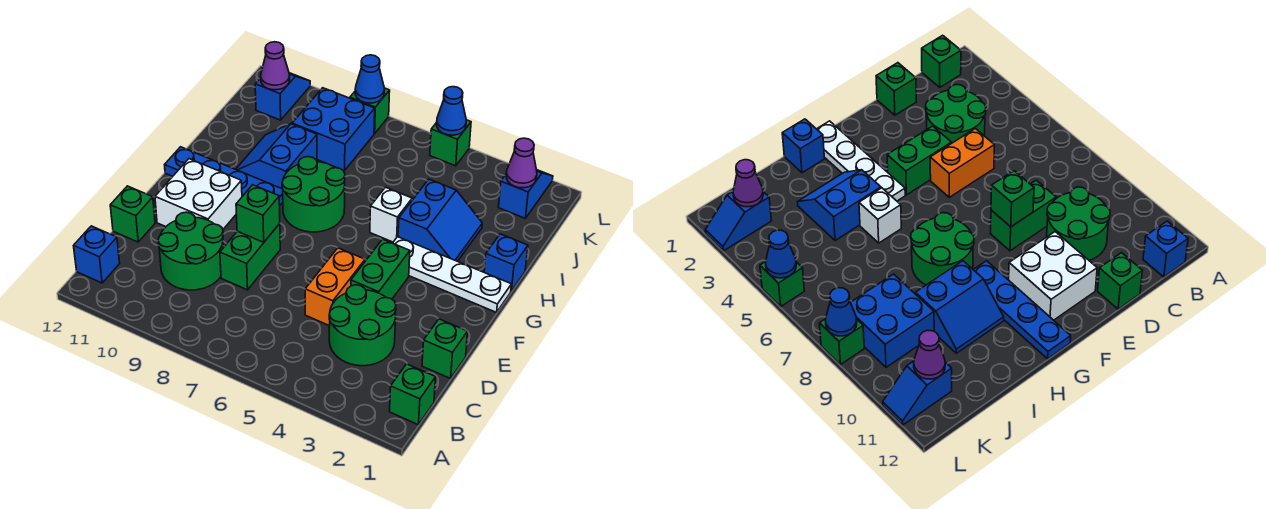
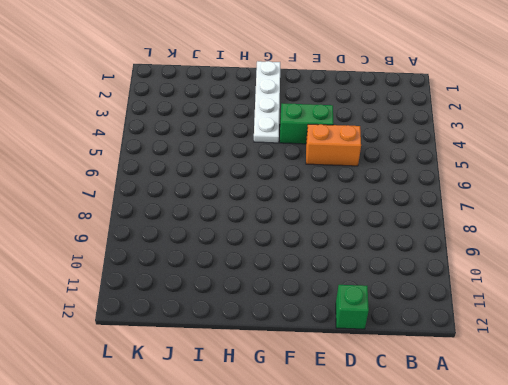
none -> green 1x1 brick [390,364,436,424]
none -> blue 1x1 brick [74,226,120,283]
none -> green 2x2 round brick [329,285,396,366]

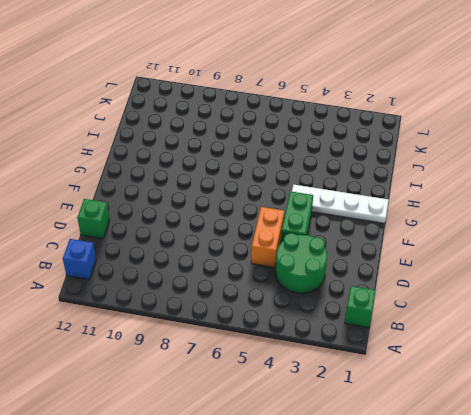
none -> green 2x2 round brick [158,212,223,290]
none -> green 1x1 brick [422,319,468,379]
none -> green 1x2 brick [220,224,280,290]

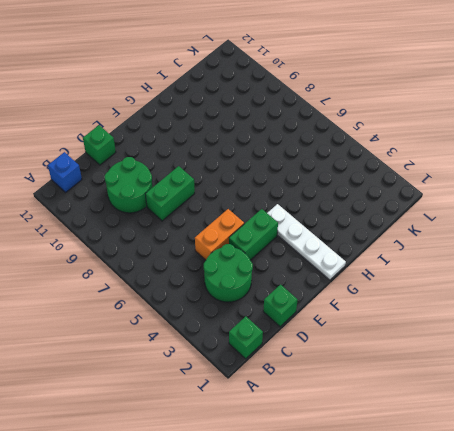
none -> white 2x2 brick [155,159,242,229]
none -> green 2x2 round brick [282,157,345,232]
none -> blue 1x4 plate [165,147,283,205]

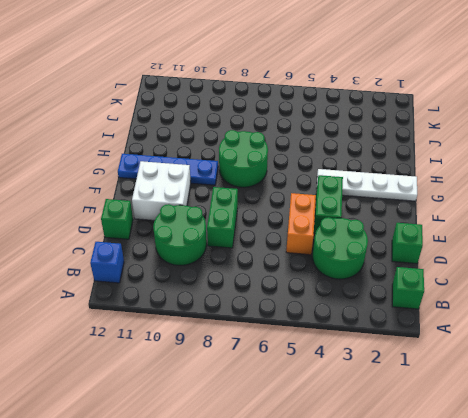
none -> blue 1x1 brick [484,234,528,291]
none -> blue 2x2 slope [398,179,482,261]
none -> white 1x1 brick [370,187,412,242]

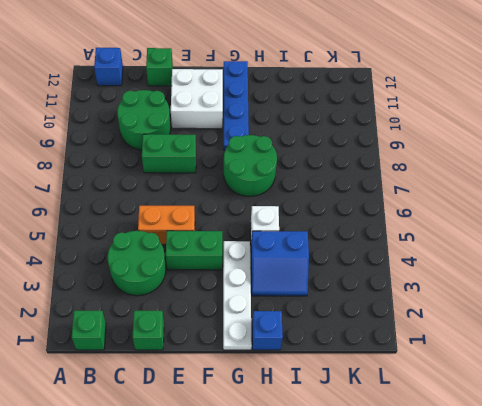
none -> blue 2x2 slope [236,124,317,189]
none -> blue 2x2 brick [292,88,375,171]
none -> blue 1x2 slope [499,170,553,218]

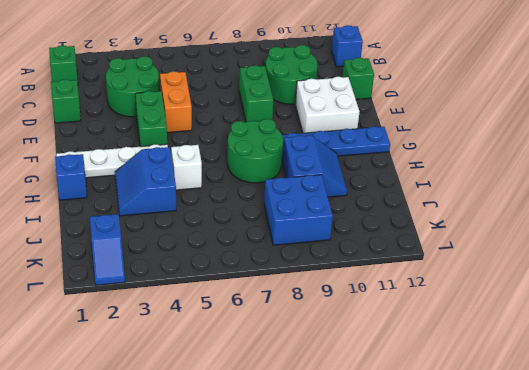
none -> blue 1x2 slope [255,73,310,120]
none -> green 1x1 brick [430,120,471,166]
none -> green 1x1 brick [350,88,390,134]

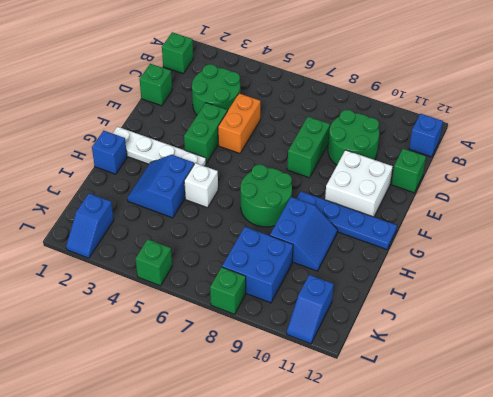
none -> green 1x1 brick [236,185,280,242]
none -> purple 1x1 cone [506,138,537,188]
none -> purple 1x1 cone [261,42,290,90]

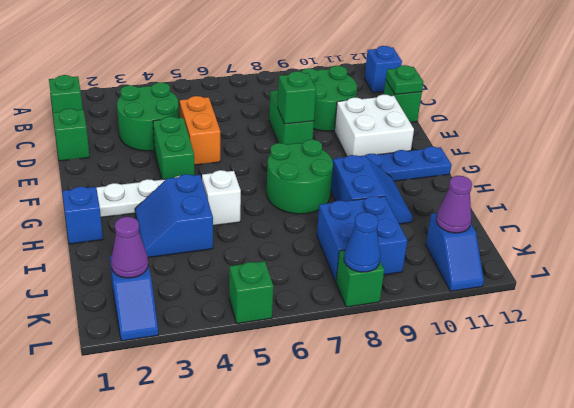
green 1x1 plate [386,65,423,94] -> none
none -> blue 1x1 cone [437,87,466,135]

